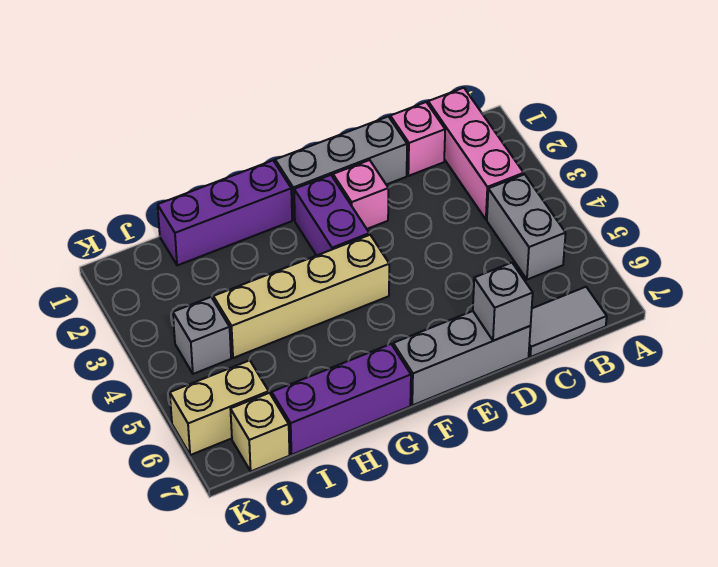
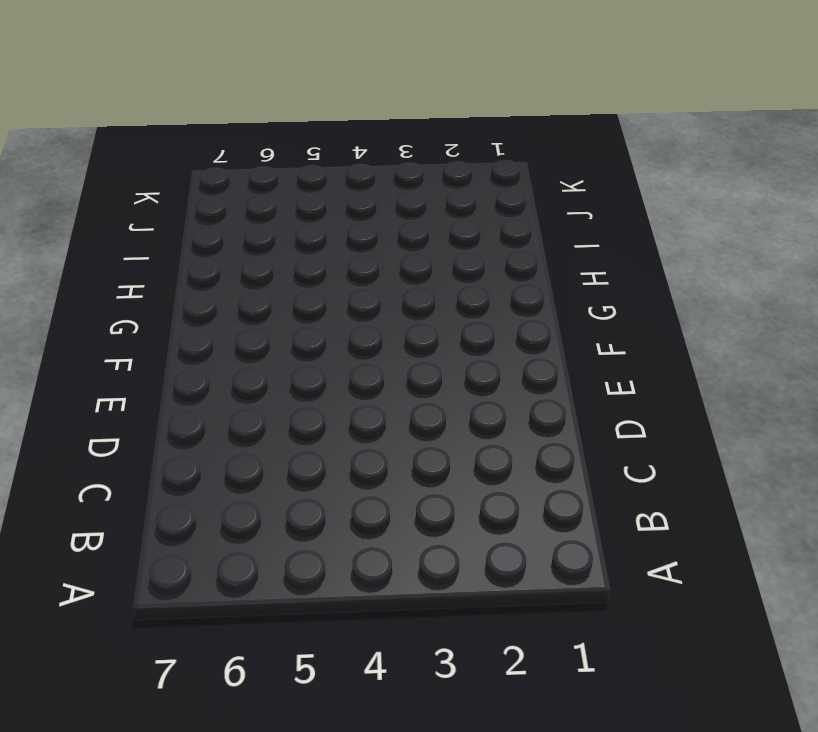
none -> pink 1x3 brick [428,88,524,220]
none -> grey 1x2 brick [487,174,566,280]
none -> grey 1x2 tile [529,287,607,357]

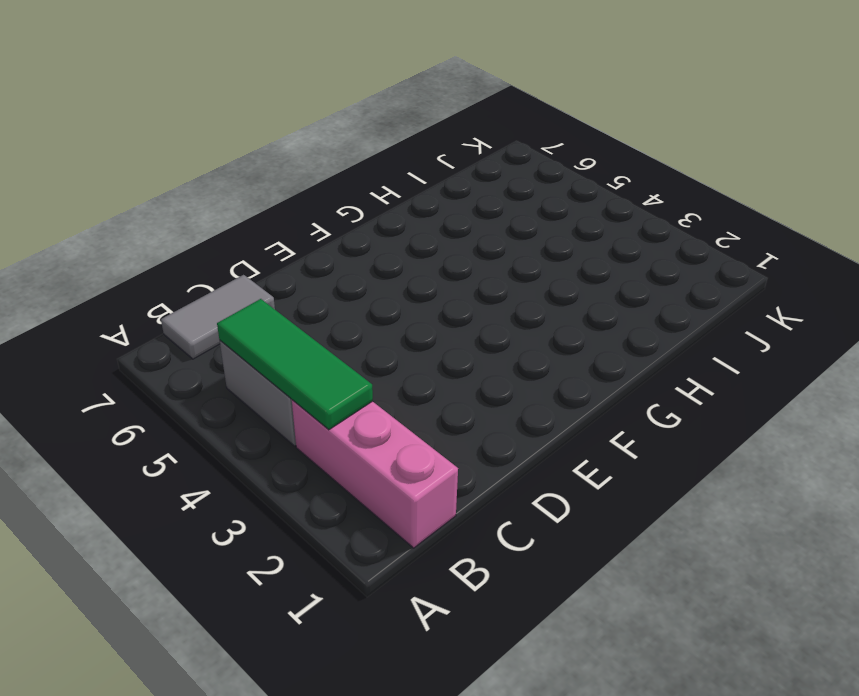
green 1x3 tile [217,299,373,430] -> none
none -> pink 1x1 brick [390,102,445,176]
none -> grey 1x3 brick [275,116,407,220]
none -> grey 1x3 brick [393,311,531,405]

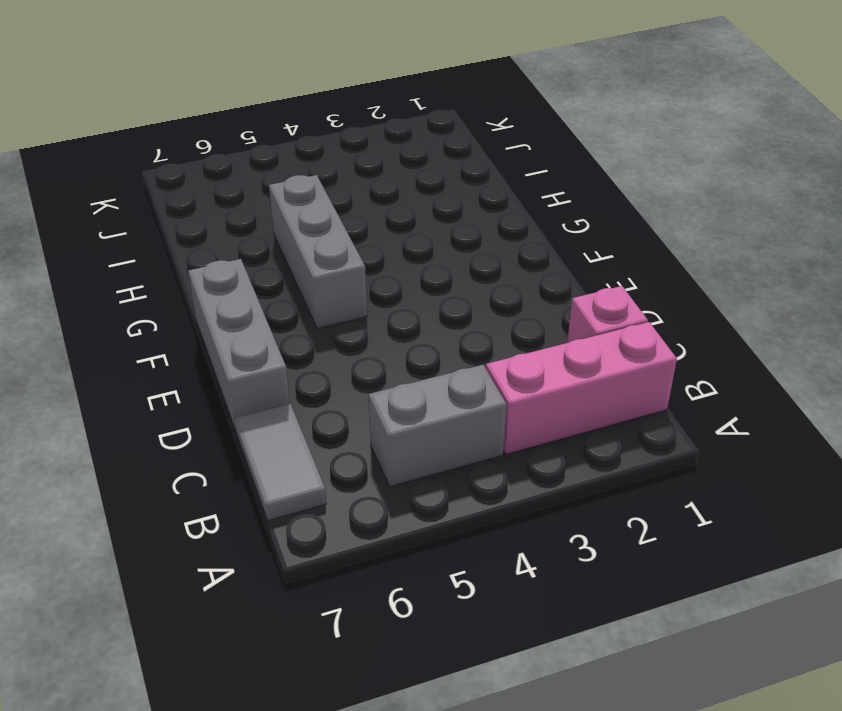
grey 1x3 brick [269,175,367,329] -> grey 1x3 brick moved to [275,116,407,220]
none -> pink 1x1 brick [333,160,388,229]
none -> purple 1x2 brick [294,175,369,256]
none -> tan 1x4 brick [213,235,389,358]

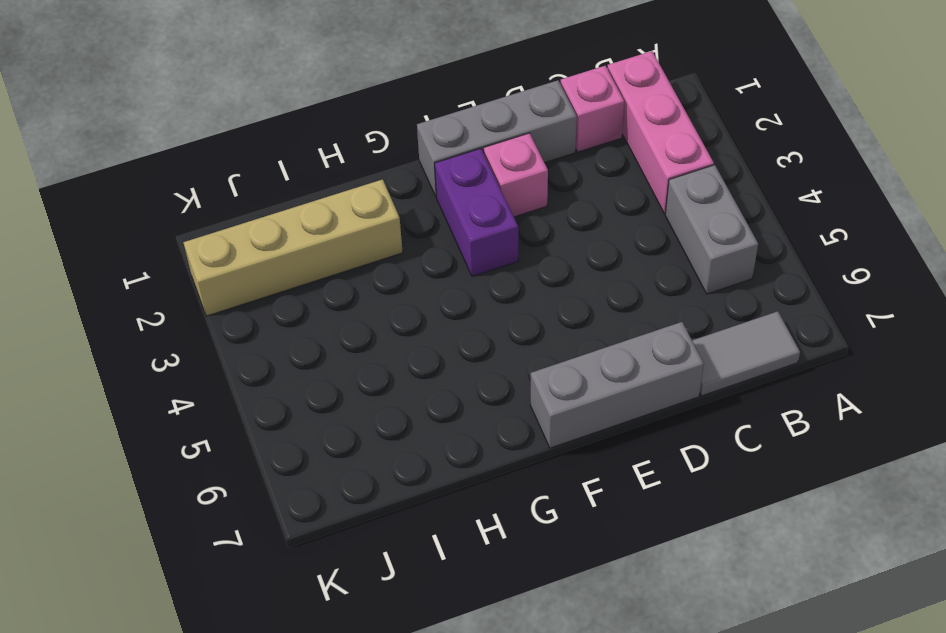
tan 1x4 brick [183,179,403,316] -> tan 1x4 brick moved to [213,235,389,358]
none -> purple 1x3 brick [158,161,292,265]
none -> purple 1x3 brick [272,344,411,455]
none -> grey 1x1 brick [173,297,231,374]

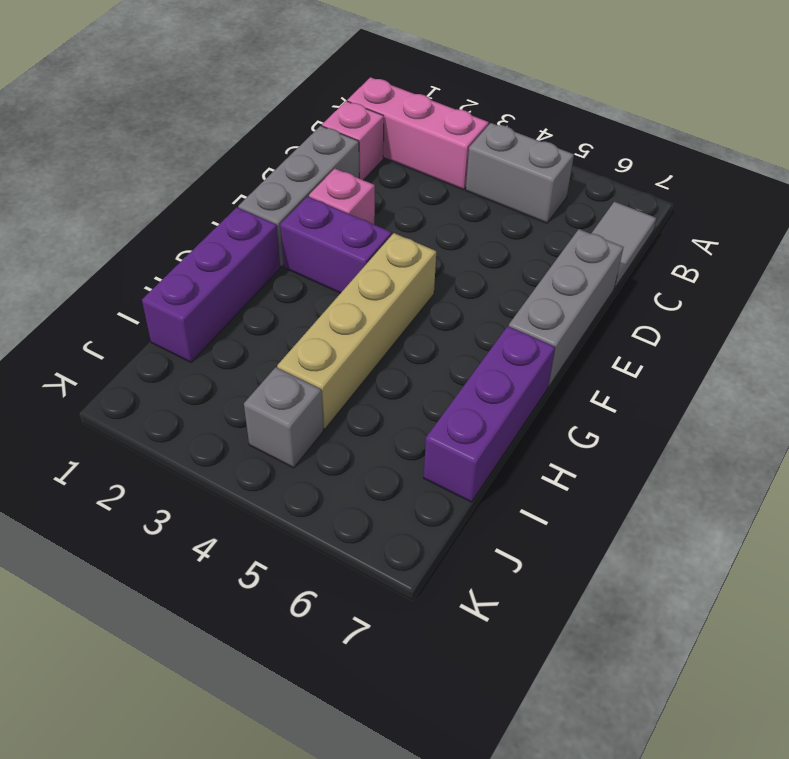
none -> tan 1x2 brick [170,360,269,455]
none -> tan 1x1 brick [230,393,290,471]
none -> grey 1x1 brick [473,263,533,341]

